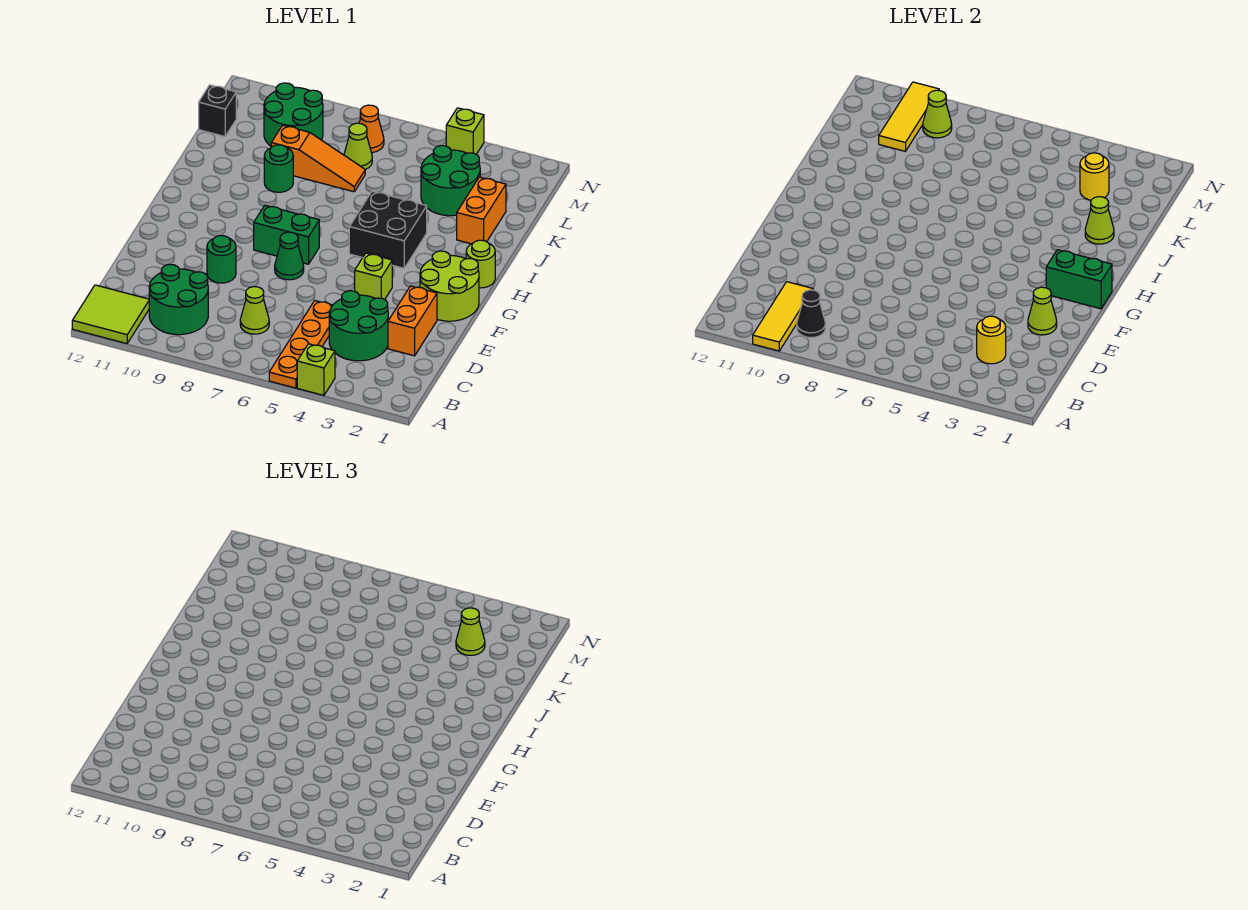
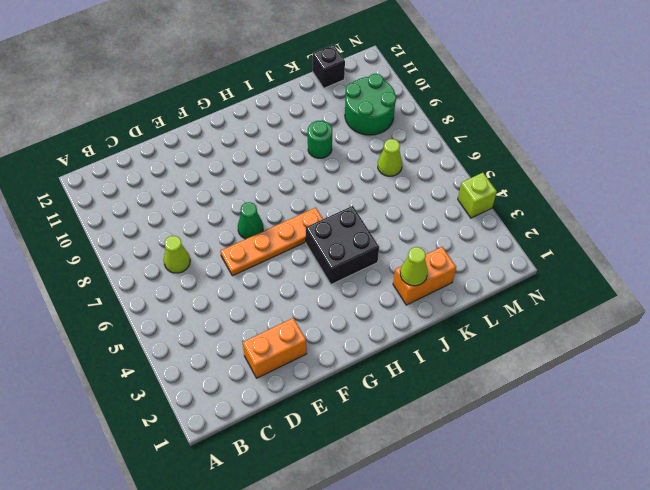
orange 1x4 plate [220,208,323,276] -> orange 1x4 plate moved to [269,301,333,388]
none -> lime 1x1 brick [297,344,335,395]
none -> lime 2x2 tile [72,285,149,344]
none -> green 2x2 round brick [149,264,208,335]
none -> green 2x2 round brick [329,291,388,361]

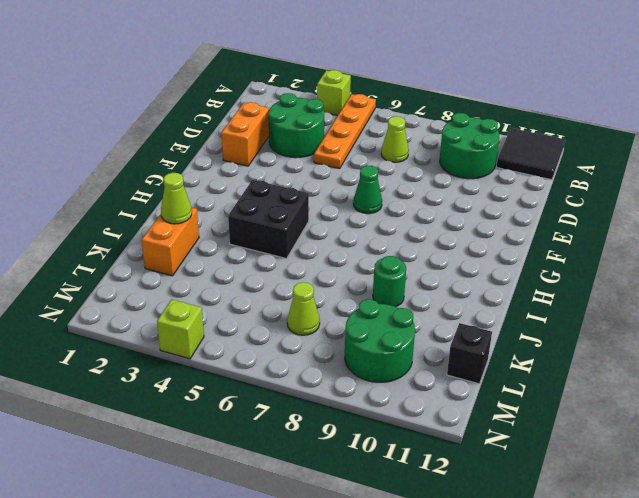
black 2x2 tile [497,128,565,180] -> lime 2x2 tile [72,285,149,344]
none -> green 1x1 round brick [207,236,236,283]
none -> lime 2x2 round brick [420,251,479,321]
none -> lime 1x1 brick [355,253,392,300]
none -> green 1x2 brick [254,205,319,264]

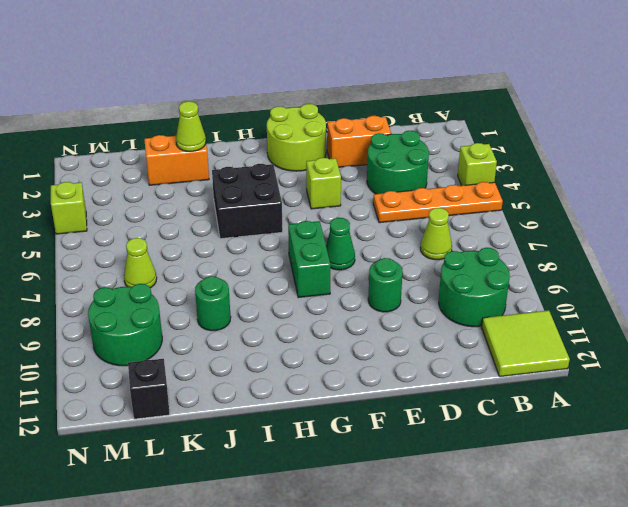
none -> lime 1x1 round brick [466,240,495,288]
none -> green 2x2 round brick [421,146,480,216]
none -> orange 1x3 slope [271,125,365,192]
none -> orange 1x1 cone [359,105,384,153]

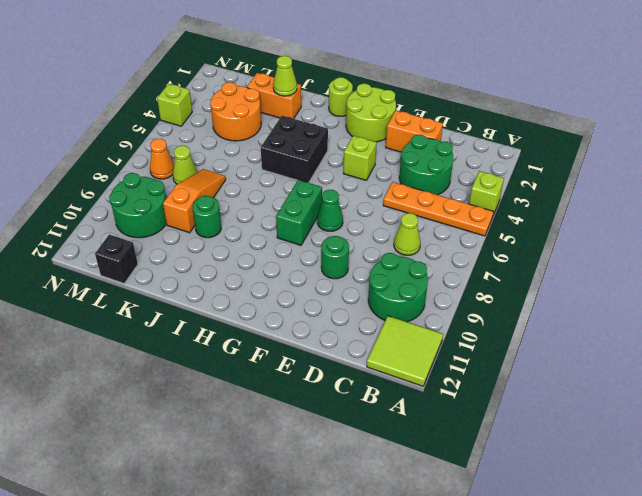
orange 2x2 round brick [210,82,261,141] -> green 2x2 round brick [421,146,480,216]
none -> yellow 1x3 tile [753,282,813,351]
none -> black 1x1 cone [797,290,825,338]
none -> yellow 1x1 round brick [977,316,1006,364]
none -> lime 1x1 cone [1028,287,1057,335]

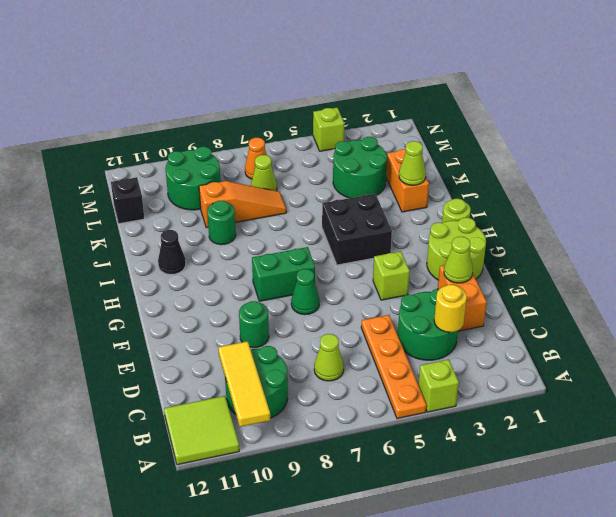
black 1x1 cone [158,230,186,274] -> black 1x1 cone moved to [797,290,825,338]
none -> green 1x2 brick [1046,250,1112,309]
none -> yellow 1x1 round brick [1080,153,1109,200]
none -> yellow 1x3 tile [879,82,939,151]
none -> lime 1x1 cone [923,90,952,138]

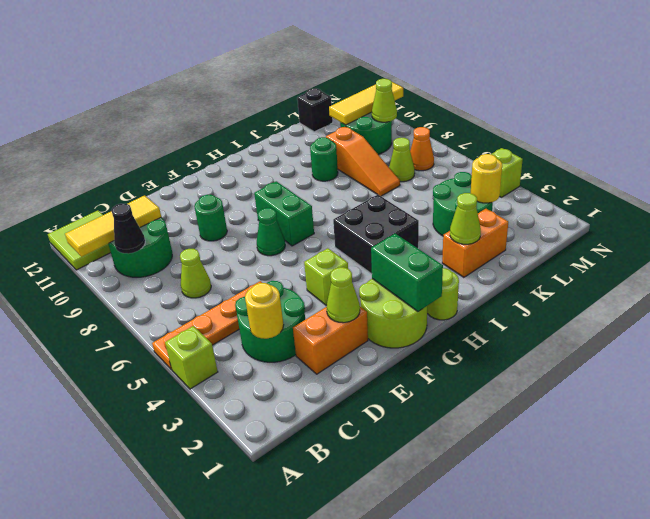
none -> lime 1x1 cone [456,608,485,655]

